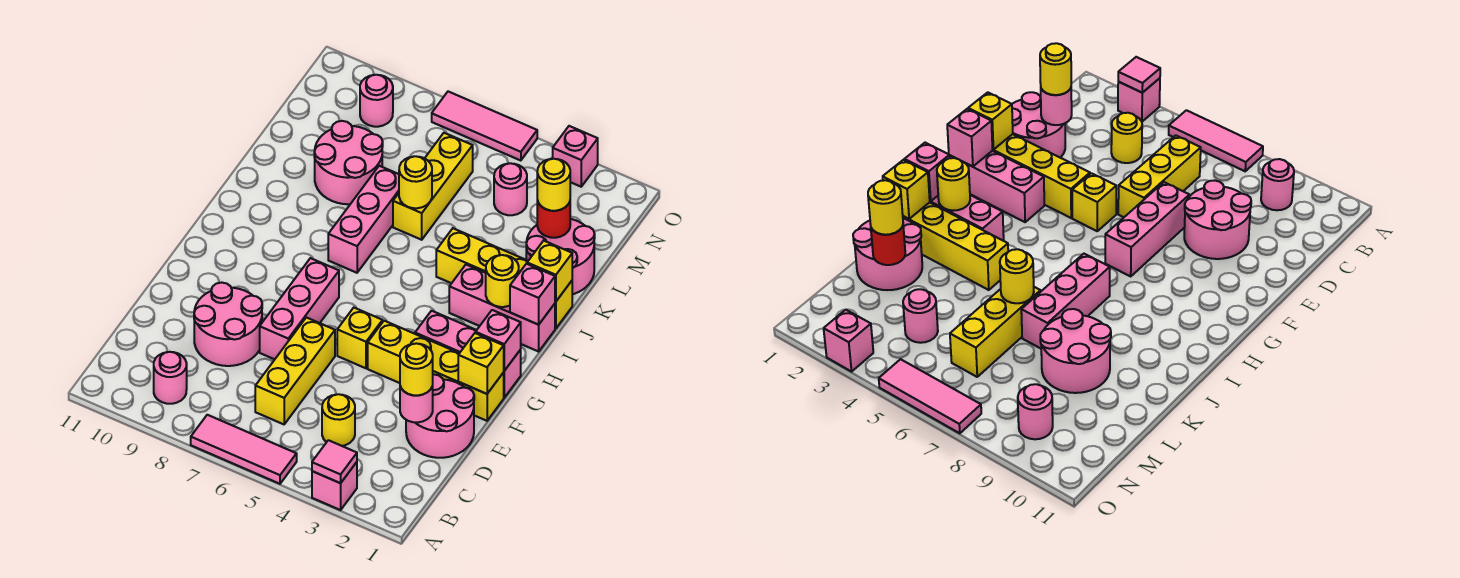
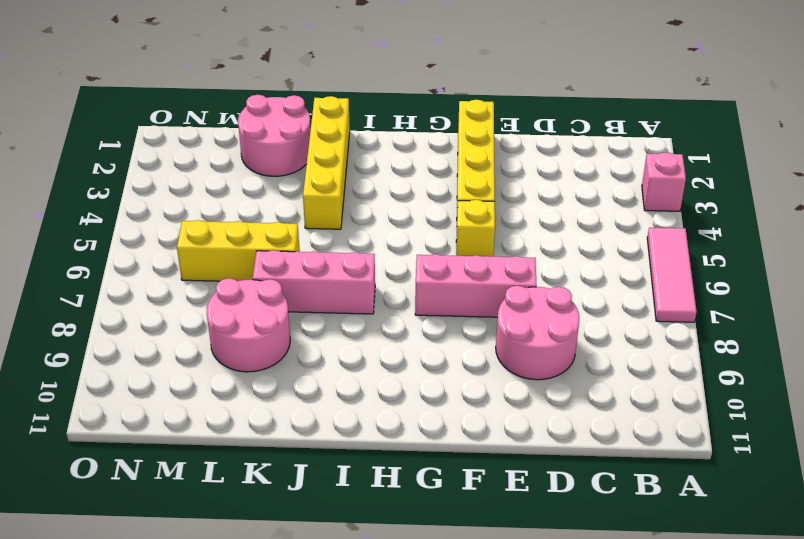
none -> pink 1x1 round brick [154,352,187,404]
none -> yellow 1x1 round brick [322,394,355,446]
none -> yellow 1x3 brick [255,317,335,424]
none -> pink 2x2 round brick [406,374,474,458]

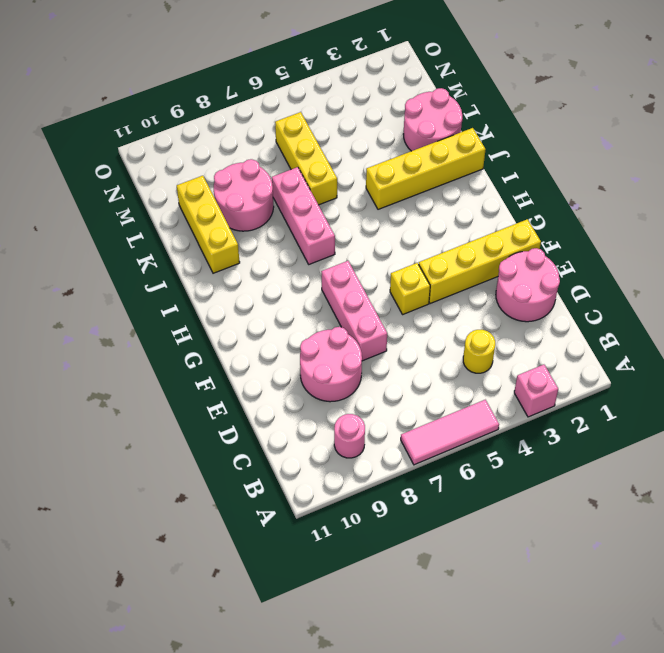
yellow 1x3 brick [177,176,240,273] -> yellow 1x3 brick moved to [255,317,335,424]
none -> pink 1x3 brick [415,311,521,398]
none -> pink 1x3 brick [449,265,555,352]
none -> pink 1x1 round brick [494,163,527,215]
none -> pink 1x1 round brick [360,75,393,127]

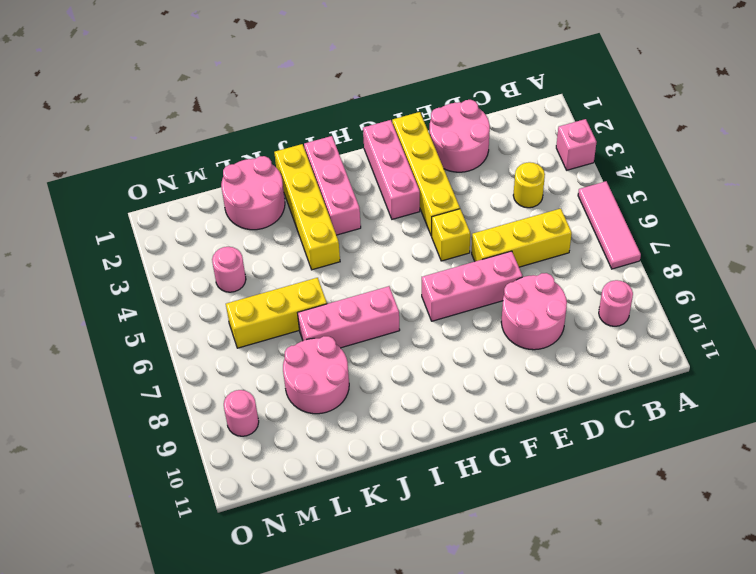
none -> pink 1x1 brick [553,126,598,187]
none -> pink 1x3 tile [432,92,537,161]
none -> pink 1x1 tile [312,440,357,483]
none -> pink 1x1 round brick [400,386,433,422]

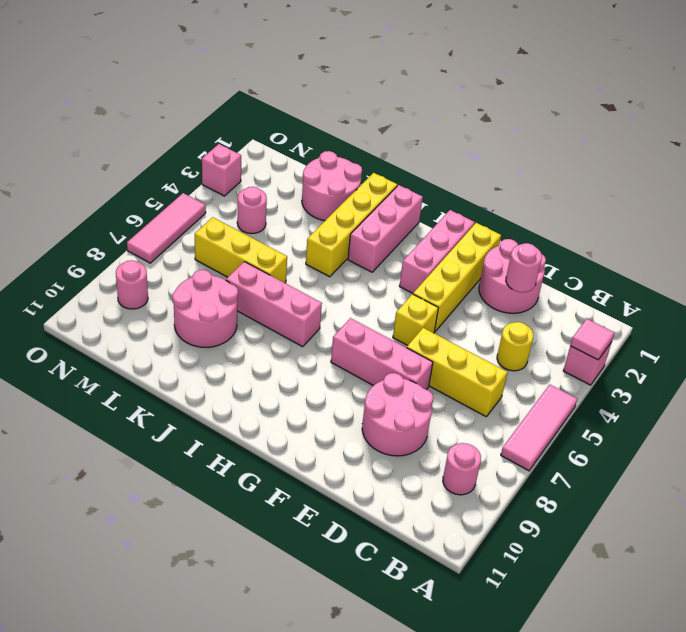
none -> yellow 1x1 brick [458,333,504,394]
none -> pink 1x1 brick [476,310,521,371]
none -> pink 1x1 brick [510,264,555,325]
none -> yellow 1x1 round brick [486,255,519,307]

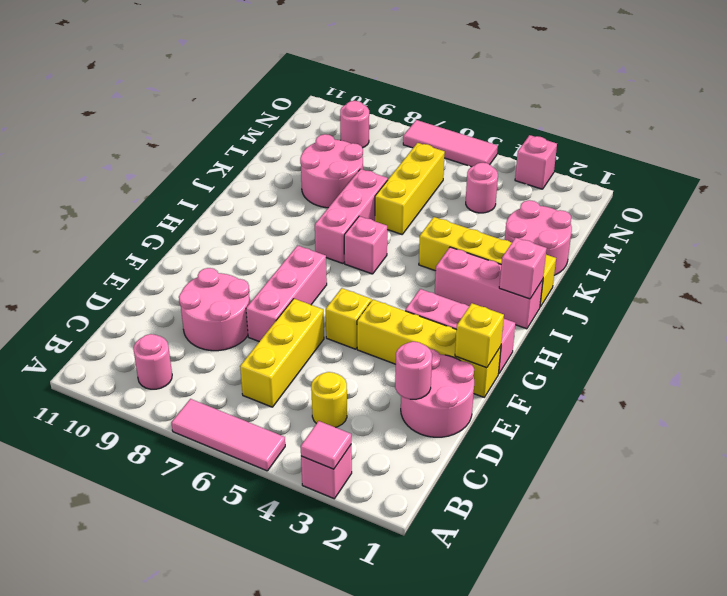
pink 1x1 brick [344,216,387,274] -> pink 1x1 brick moved to [476,310,521,371]
none -> yellow 1x1 round brick [486,255,519,307]
none -> yellow 1x1 brick [527,241,572,302]
none -> yellow 1x1 round brick [399,156,432,208]
none -> red 1x1 round brick [537,200,570,238]

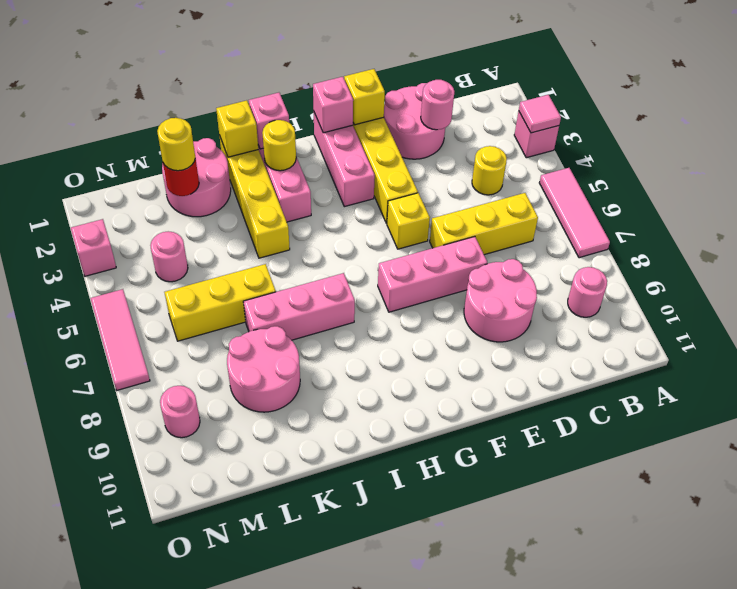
none -> yellow 1x1 round brick [399,156,432,208]
none -> yellow 1x1 round brick [400,343,433,395]

